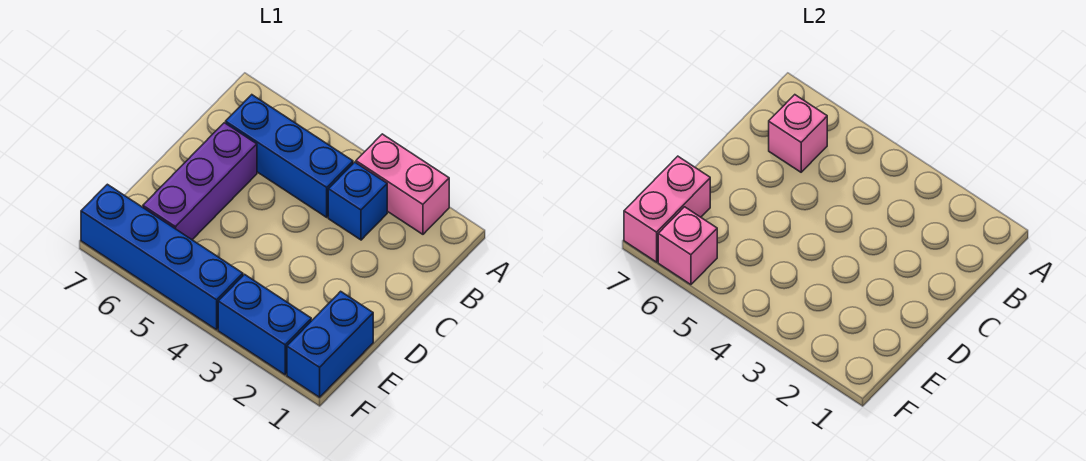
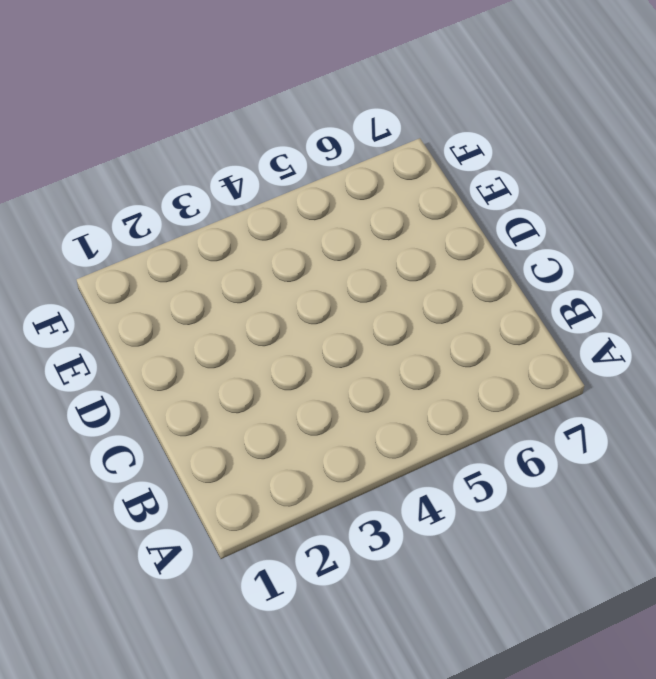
none -> pink 1x2 brick [356,134,449,234]
none -> blue 1x1 brick [328,162,387,240]

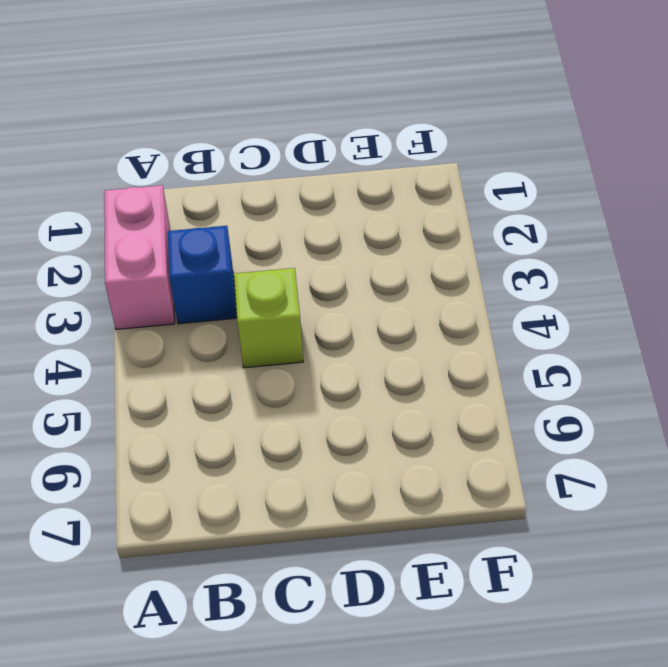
lime 1x1 brick [234,268,303,368] -> none
none -> blue 1x3 brick [226,95,353,217]
none -> purple 1x3 brick [143,123,257,240]

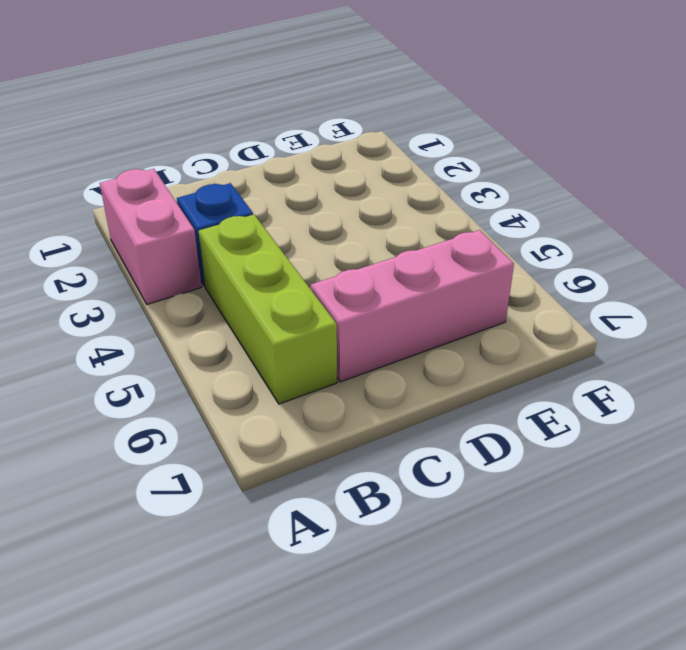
lime 1x3 brick [199,215,337,404] -> blue 1x3 brick [226,95,353,217]
pink 1x3 brick [311,230,514,382] -> purple 1x3 brick [143,123,257,240]
none -> blue 1x2 brick [287,291,373,397]
none -> blue 1x2 brick [218,274,311,375]

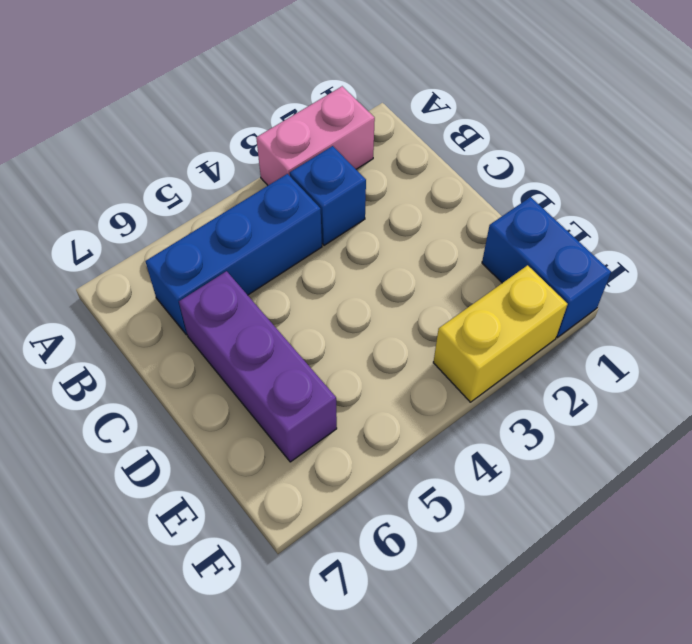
yellow 1x2 brick [433,265,568,402] -> blue 1x2 brick [218,274,311,375]
none -> blue 1x4 brick [81,184,243,330]
none -> pink 1x1 brick [769,95,827,172]

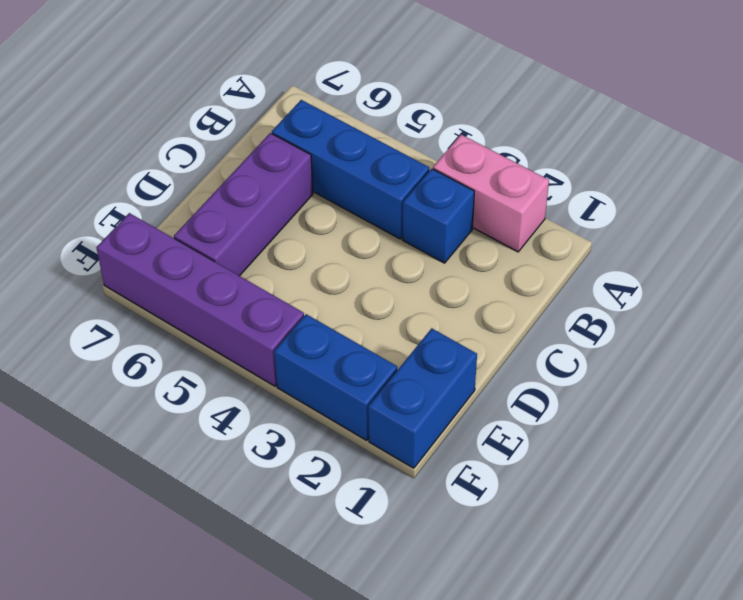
purple 1x4 brick [96,213,304,386] -> blue 1x4 brick [81,184,243,330]
none -> pink 1x1 brick [769,95,827,172]
none -> pink 1x2 brick [624,156,710,262]

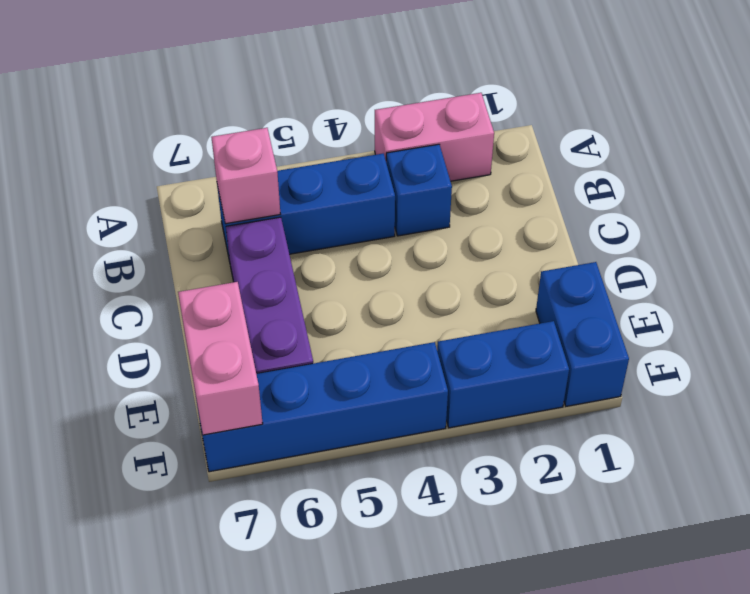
none -> pink 1x1 brick [658,207,717,285]

